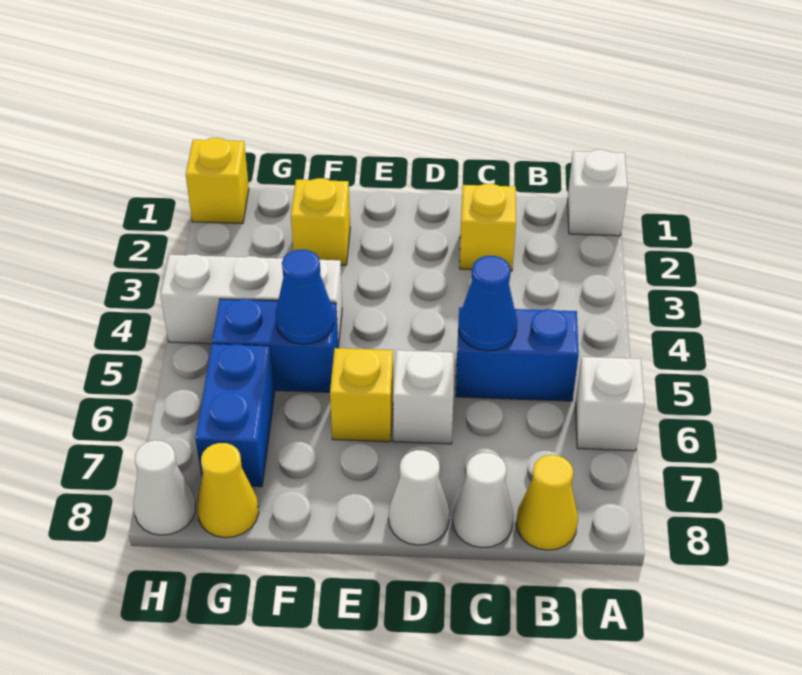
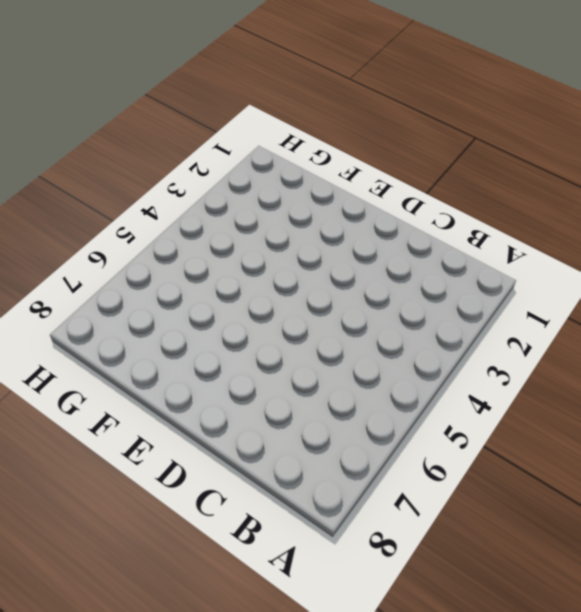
none -> white 1x1 brick [568,150,628,236]
none -> white 1x1 brick [575,357,644,451]
none -> blue 1x2 brick [456,307,579,401]

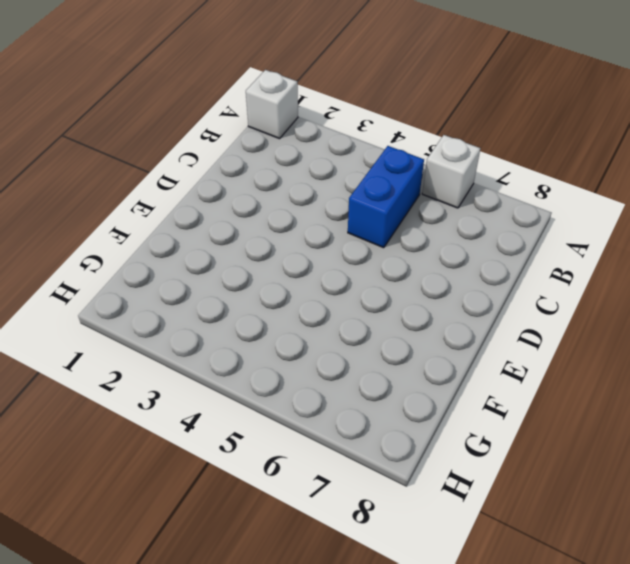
none -> yellow 1x1 cone [516,455,578,550]
none -> yellow 1x1 brick [460,184,516,271]
none -> white 1x1 cone [452,453,514,548]

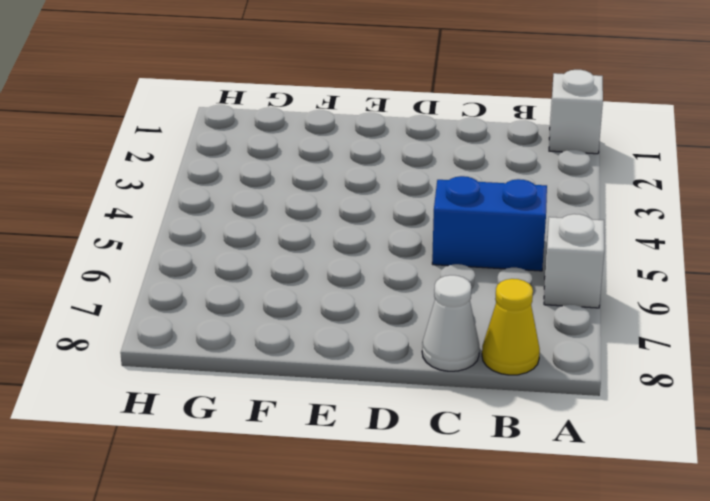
none -> yellow 1x1 brick [460,184,516,271]
none -> white 1x1 brick [393,350,455,444]
none -> white 1x1 cone [389,450,450,545]

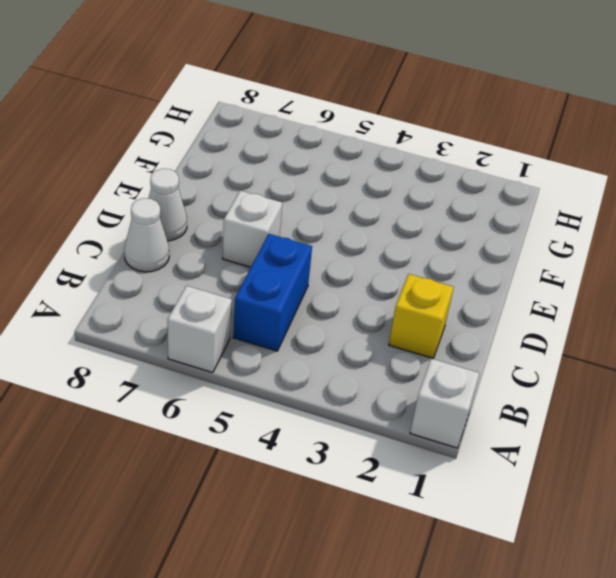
none -> yellow 1x1 cone [516,455,578,550]
none -> yellow 1x1 brick [330,348,393,442]
none -> yellow 1x1 brick [291,178,350,265]

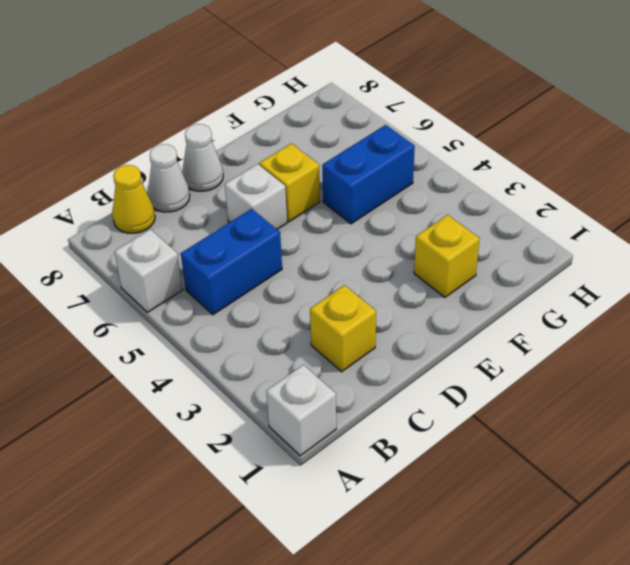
none -> white 1x3 brick [160,254,342,347]
none -> blue 1x2 brick [195,344,275,487]
none -> yellow 1x1 cone [197,443,259,538]

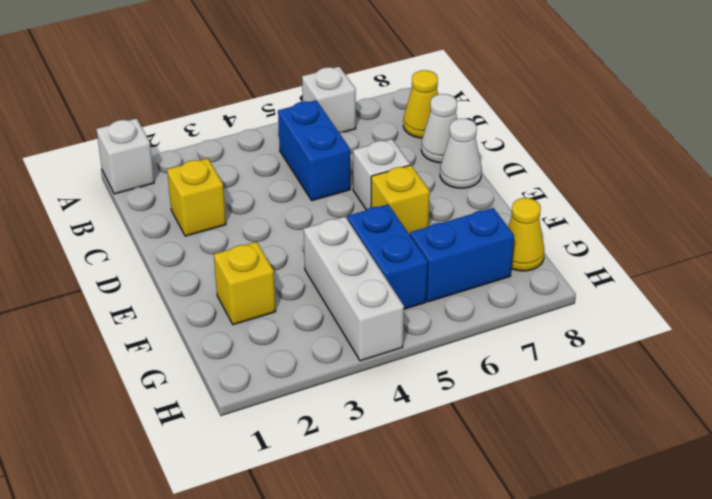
none -> yellow 1x1 brick [186,138,249,223]
none -> white 1x1 cone [134,440,195,535]
none -> blue 1x1 cone [459,256,517,351]

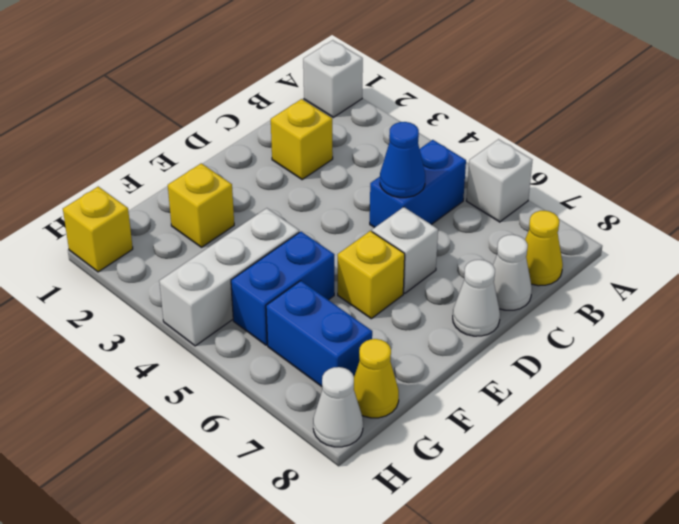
none -> blue 1x1 cone [276,249,334,344]

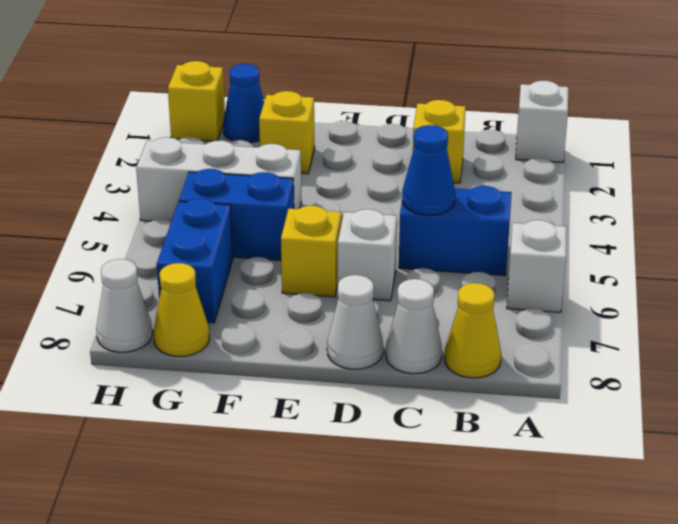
blue 1x1 cone [223,64,264,143] -> blue 1x1 cone moved to [276,249,334,344]

